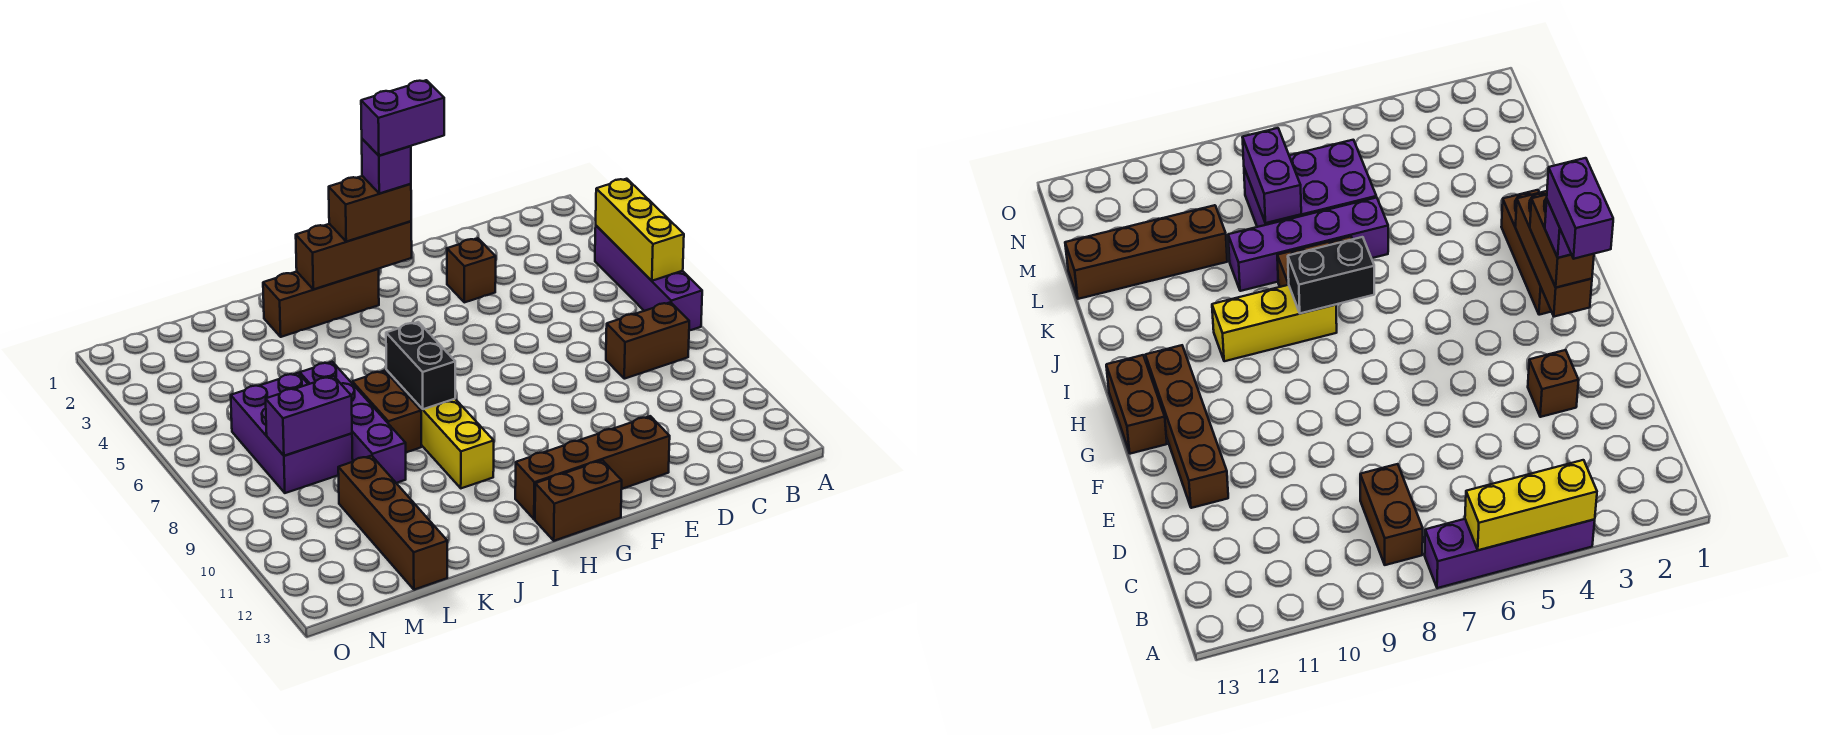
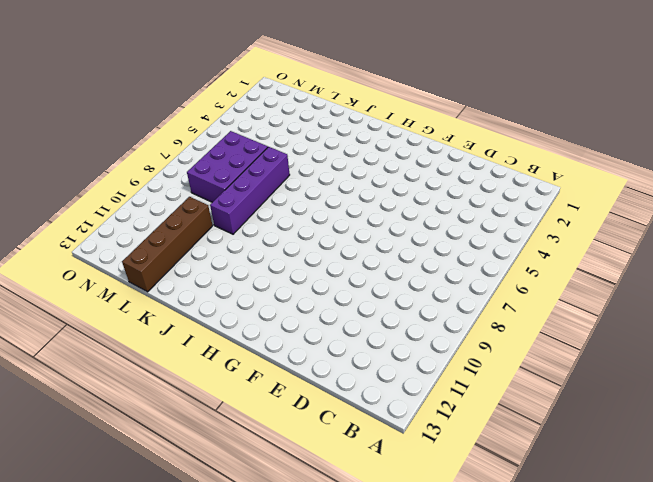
none -> purple 1x4 brick [595,226,702,331]
none -> brown 1x2 brick [606,302,689,379]
none -> brown 1x1 brick [447,238,496,302]

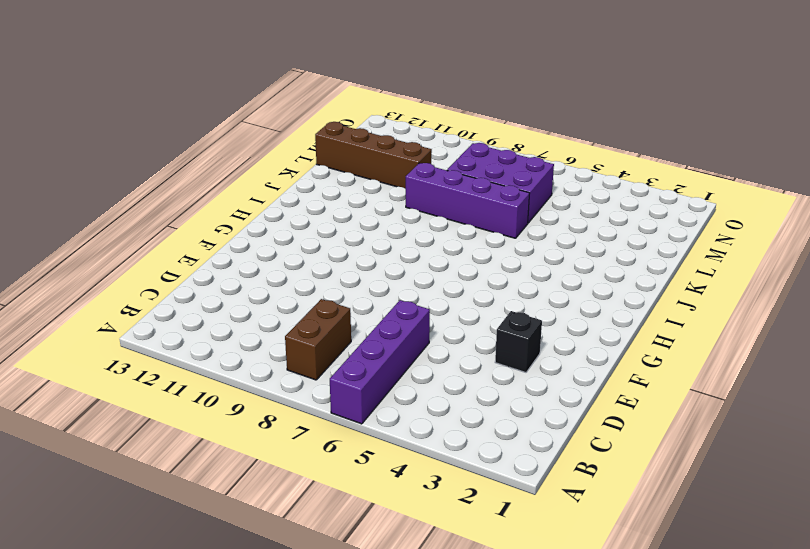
purple 1x4 brick [330,300,430,424] -> purple 1x4 brick turned to [595,226,702,331]
black 1x1 brick [495,311,542,372] -> brown 1x1 brick [447,238,496,302]
none -> brown 1x4 brick [515,416,670,519]
none -> brown 1x2 brick [535,460,622,541]
none -> brown 1x3 brick [263,269,379,337]

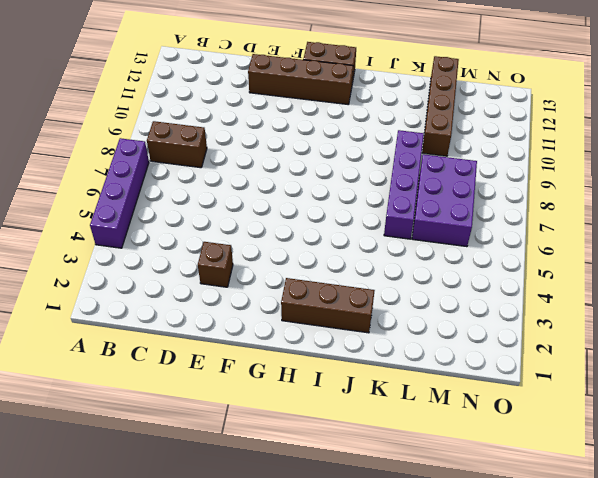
none -> yellow 1x3 brick [405,391,494,488]
none -> brown 1x2 brick [352,371,421,452]
none -> yellow 1x3 brick [596,179,684,281]

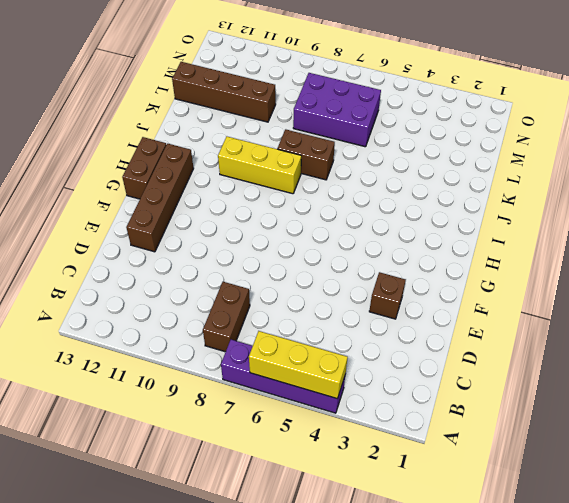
none -> brown 1x3 brick [263,269,379,337]
none -> purple 1x4 brick [300,362,406,483]
none -> brown 1x3 brick [296,221,412,289]

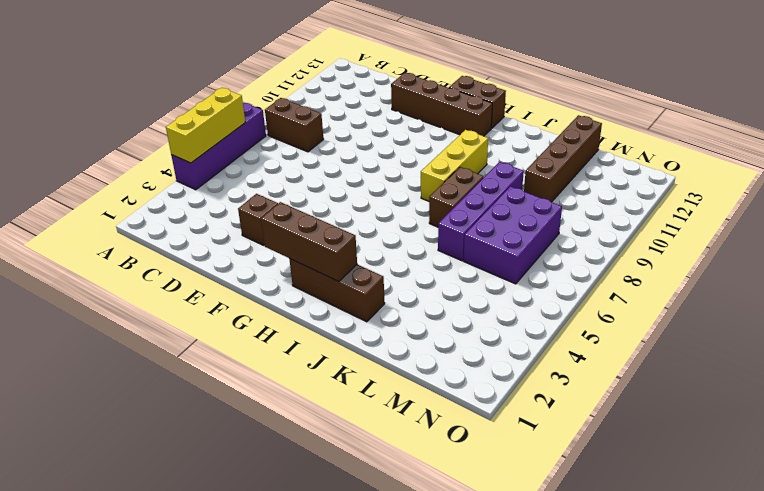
none -> black 1x2 brick [386,322,455,409]
none -> purple 1x2 brick [266,376,352,456]
none -> brown 1x2 brick [329,176,411,242]

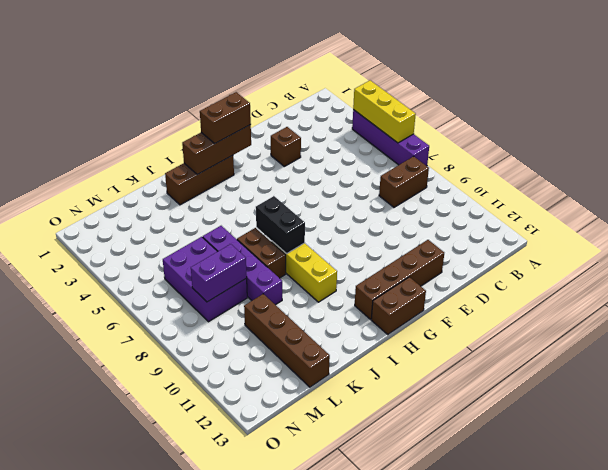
none -> purple 1x1 brick [362,139,411,193]
none -> purple 1x2 brick [361,80,444,156]

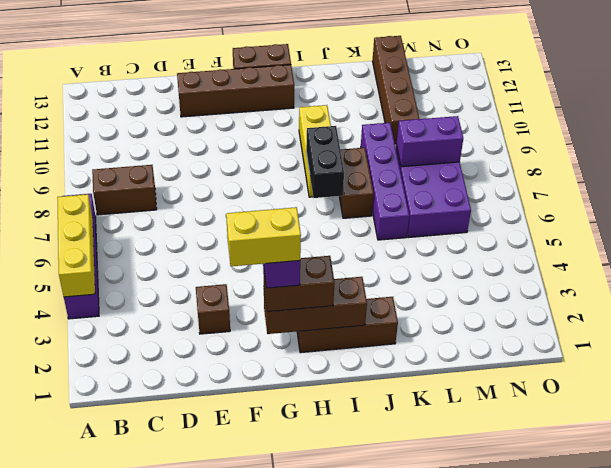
yellow 1x2 brick [226,207,301,266] -> purple 1x2 brick [361,80,444,156]

